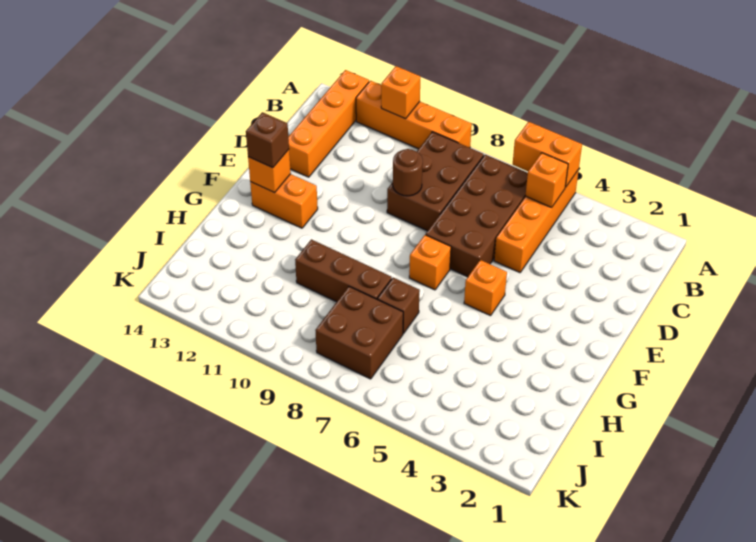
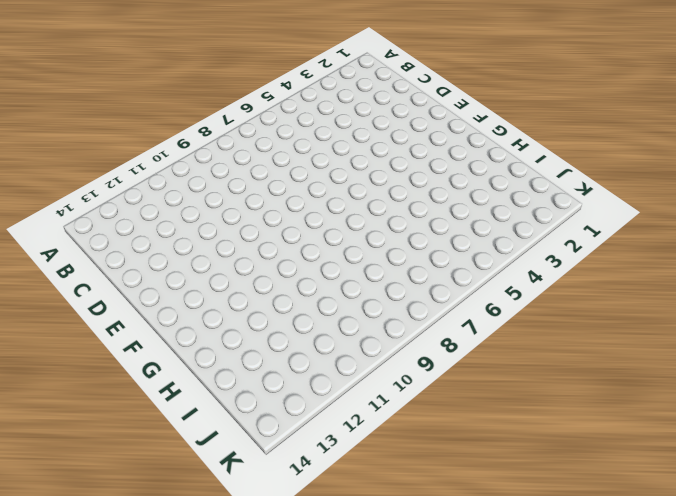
none -> orange 1x4 brick [494,170,579,273]
none -> orange 1x4 brick [356,81,472,149]
none -> orange 1x4 brick [288,70,369,177]

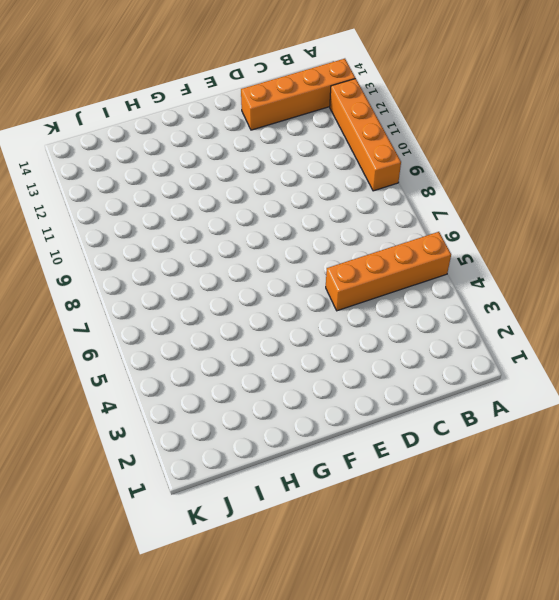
none -> brown 2x4 brick [426,155,528,277]
none -> brown 2x3 brick [387,132,484,231]
none -> orange 1x1 brick [464,260,507,316]

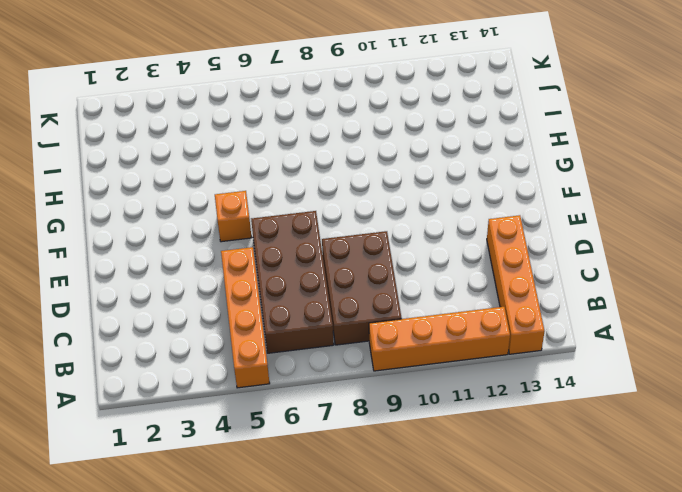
none -> orange 1x1 brick [409,235,451,290]
none -> orange 1x2 brick [250,174,318,228]
none -> brown 1x1 brick [377,278,420,334]

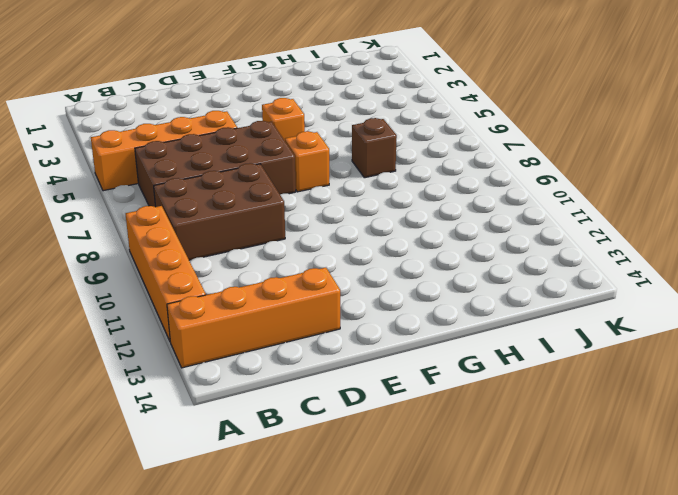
none -> orange 1x2 brick [250,174,318,228]
none -> brown 1x3 brick [295,239,392,302]
none -> brown 2x2 brick [315,287,403,379]

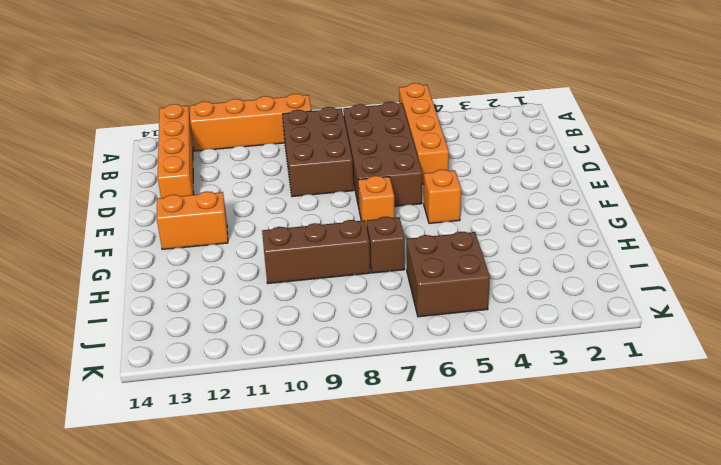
brown 2x2 brick [407,232,490,317] -> brown 2x2 brick moved to [315,287,403,379]
none -> orange 1x2 brick [513,122,582,187]
none -> orange 1x1 brick [381,66,420,119]
none -> orange 1x1 brick [525,153,568,207]

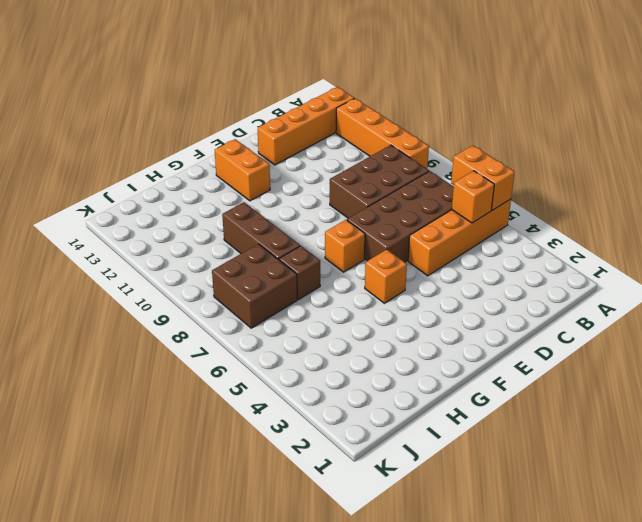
none -> orange 1x1 brick [381,66,420,119]
none -> brown 1x1 round brick [393,149,423,196]
none -> orange 1x1 brick [248,150,291,193]

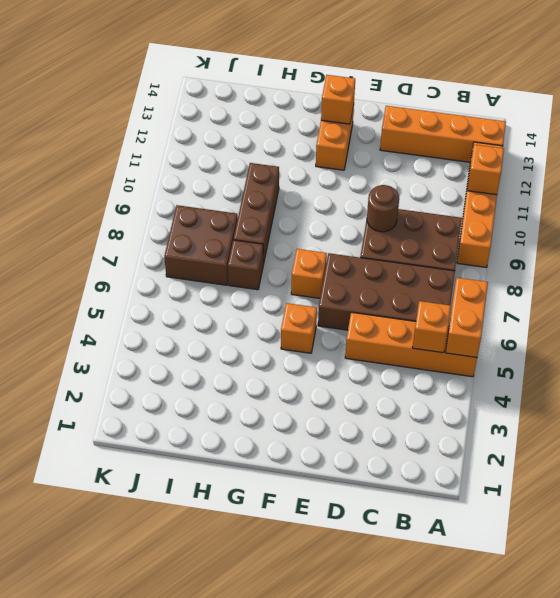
none -> brown 1x1 brick [246,112,289,168]

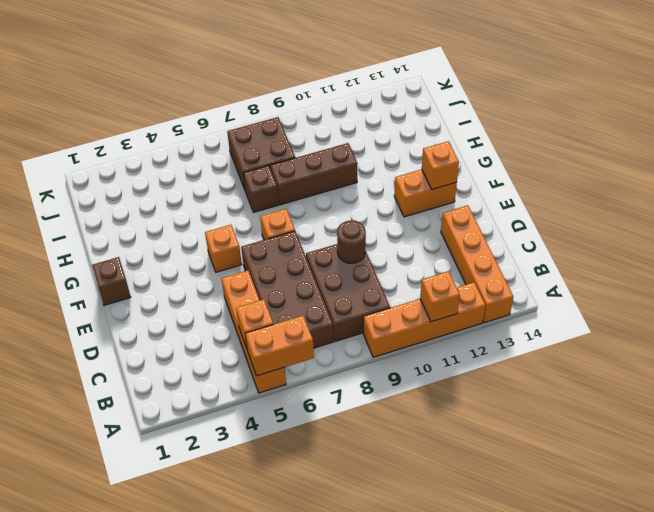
brown 1x1 brick [92,257,131,305] -> brown 1x1 brick moved to [246,112,289,168]

